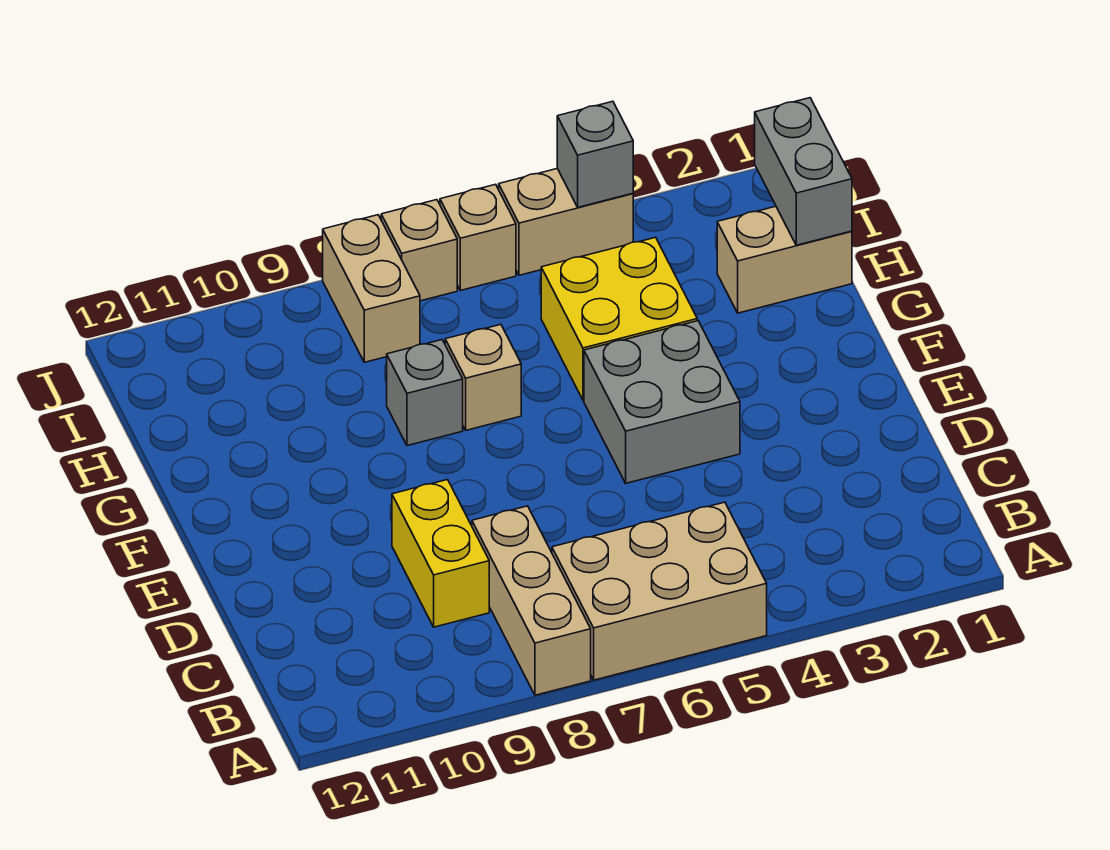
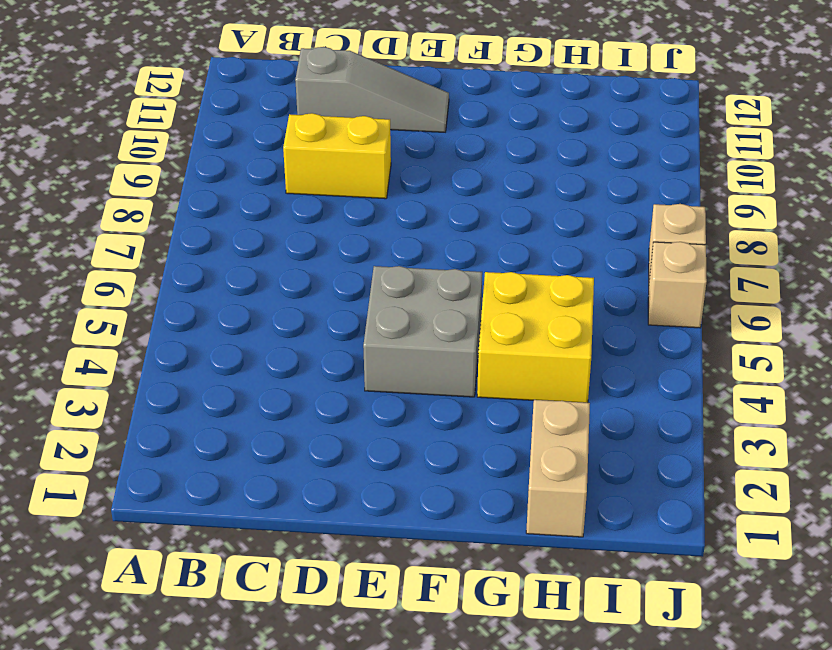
grey 1x3 slope [295,47,449,132] -> none
none -> tan 2x3 brick [552,502,767,680]
none -> tan 1x3 brick [472,506,591,695]
none -> tan 1x1 brick [445,324,521,430]

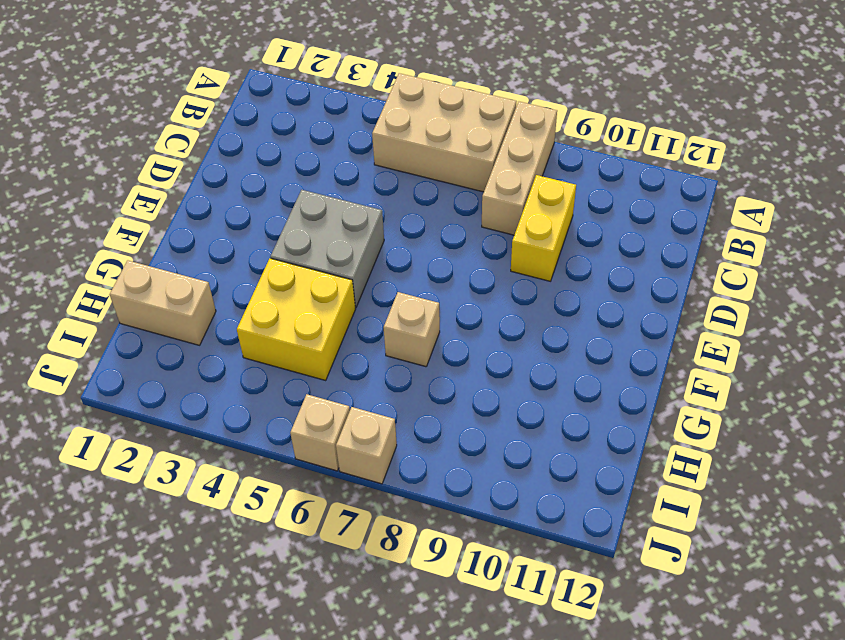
none -> grey 1x1 brick [387,340,463,446]
none -> tan 1x2 brick [323,215,420,362]
none -> tan 1x2 brick [499,169,633,275]

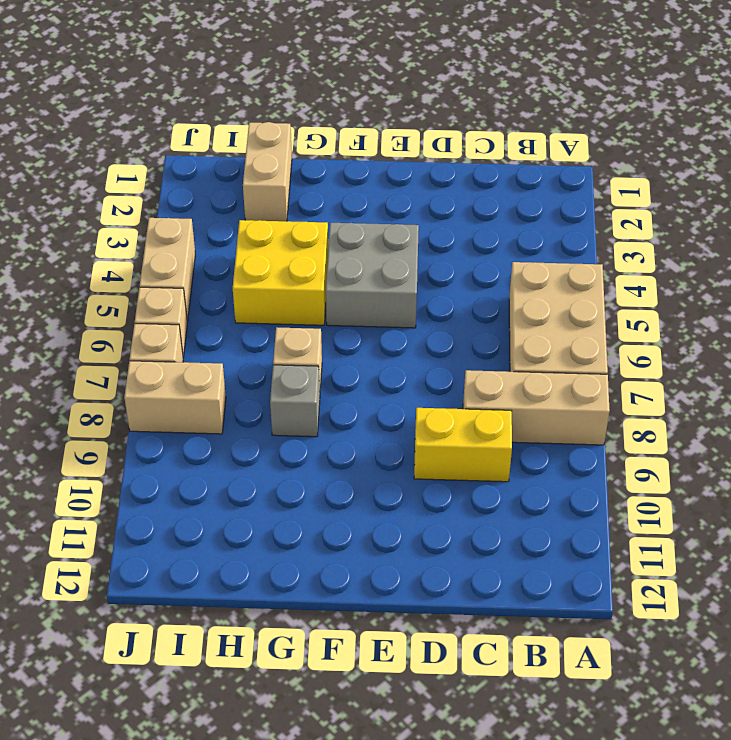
none -> grey 1x2 brick [755,98,852,245]
none -> grey 1x1 brick [557,101,633,207]

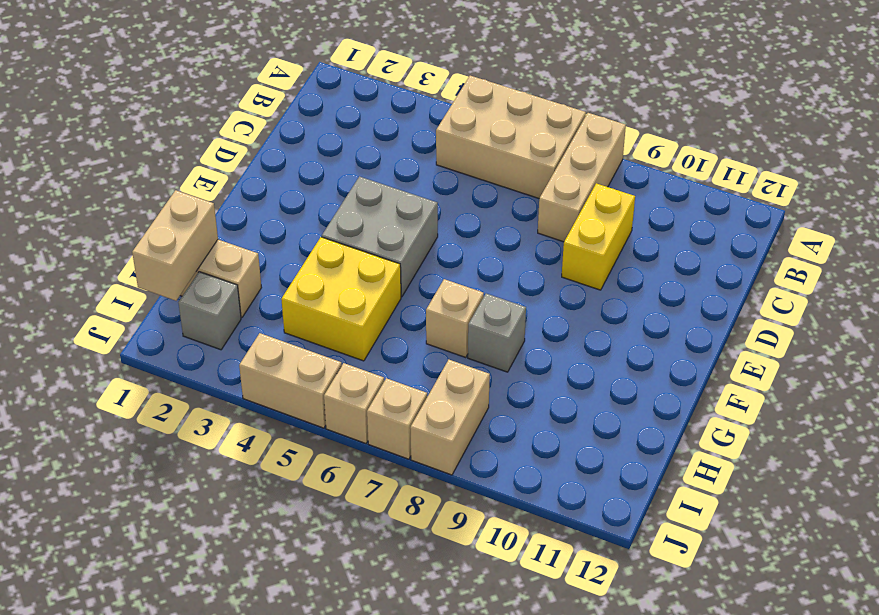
tan 1x2 brick [132,190,218,301] -> grey 1x2 brick [755,98,852,245]
grey 1x1 brick [178,272,241,350] -> grey 1x1 brick moved to [557,101,633,207]

